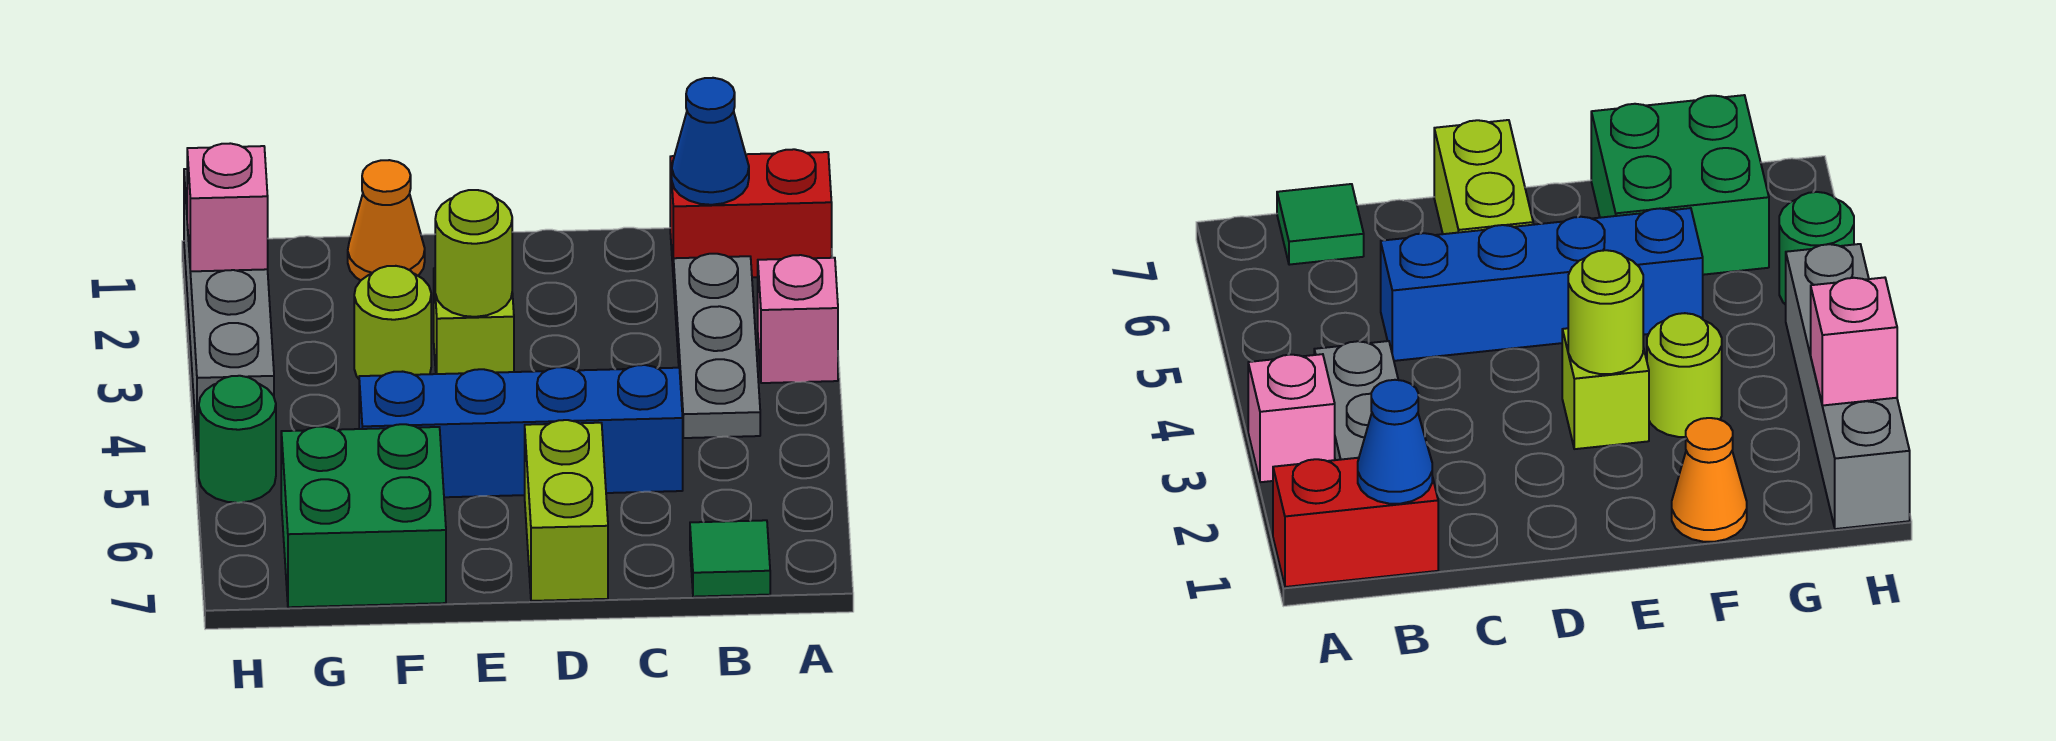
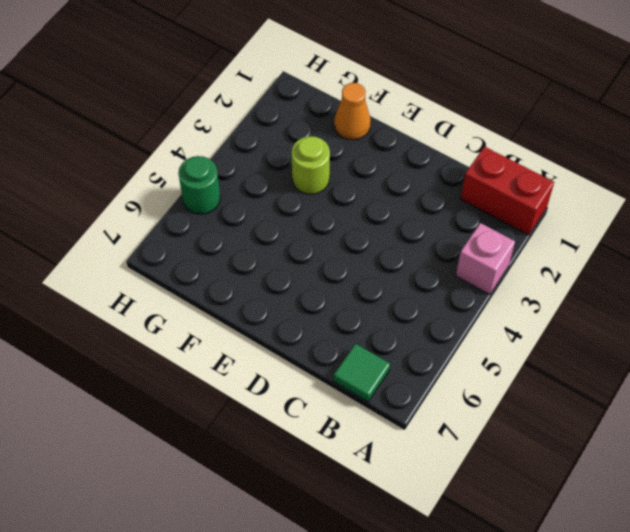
none -> grey 1x3 plate [673,254,760,438]
none -> blue 1x4 brick [359,365,683,497]
none -> lime 1x2 brick [525,420,608,601]

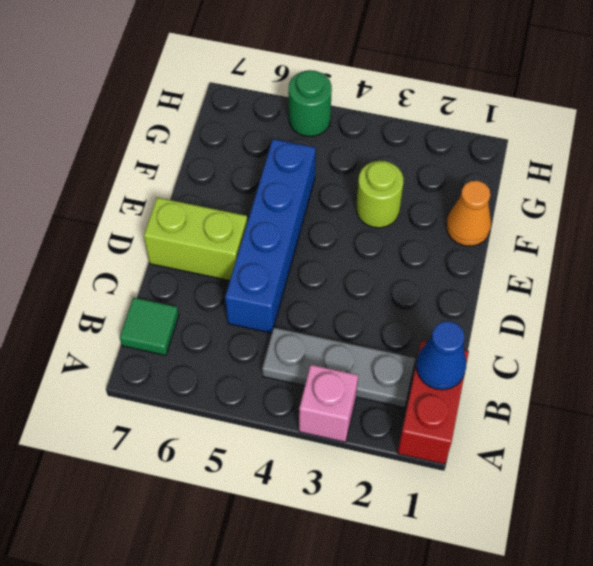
none -> lime 1x1 brick [434,268,514,374]
none -> green 2x2 brick [281,424,446,607]
none -> grey 1x4 brick [184,169,274,451]

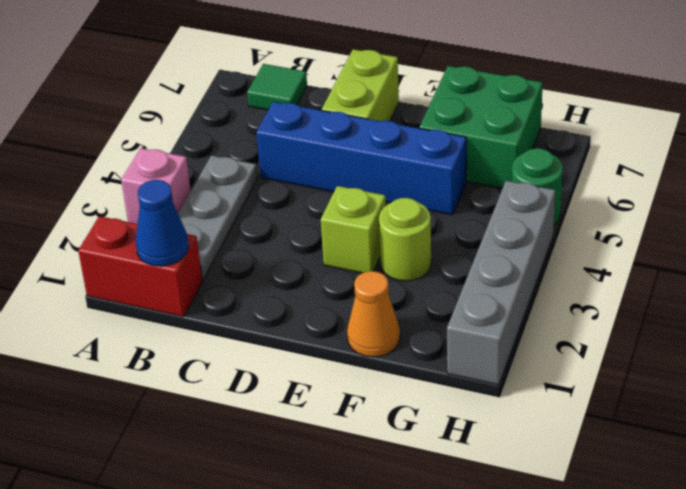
none -> lime 1x1 round brick [435,190,512,317]
none -> pink 1x1 brick [187,143,268,271]

